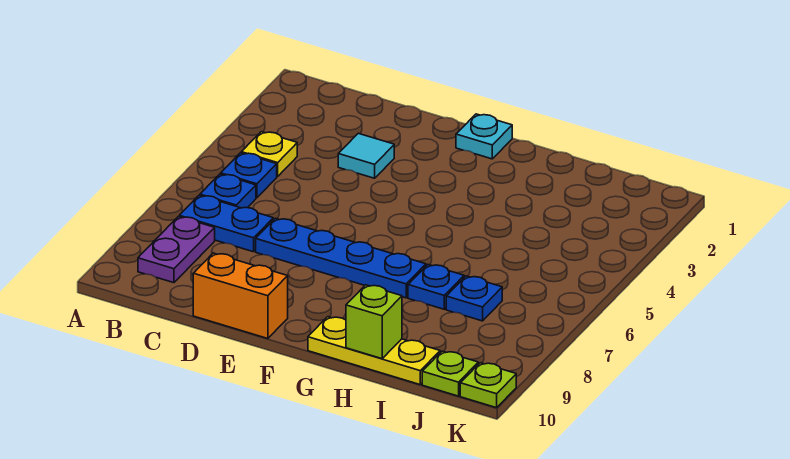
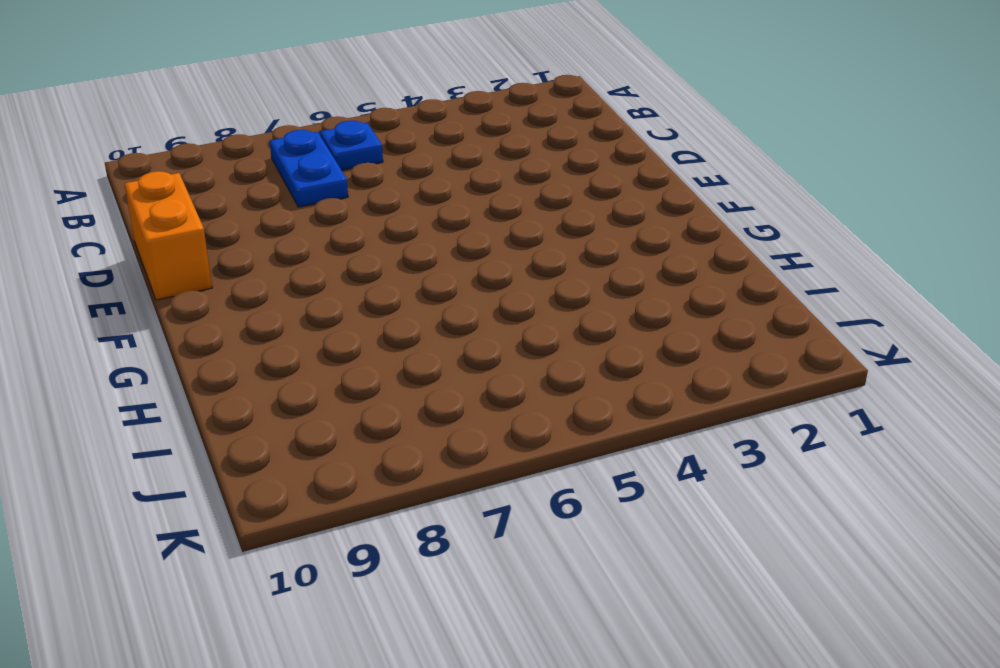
none -> yellow 1x1 plate [241,132,297,177]
none -> blue 1x1 plate [221,153,277,198]
none -> purple 1x2 plate [138,217,215,283]

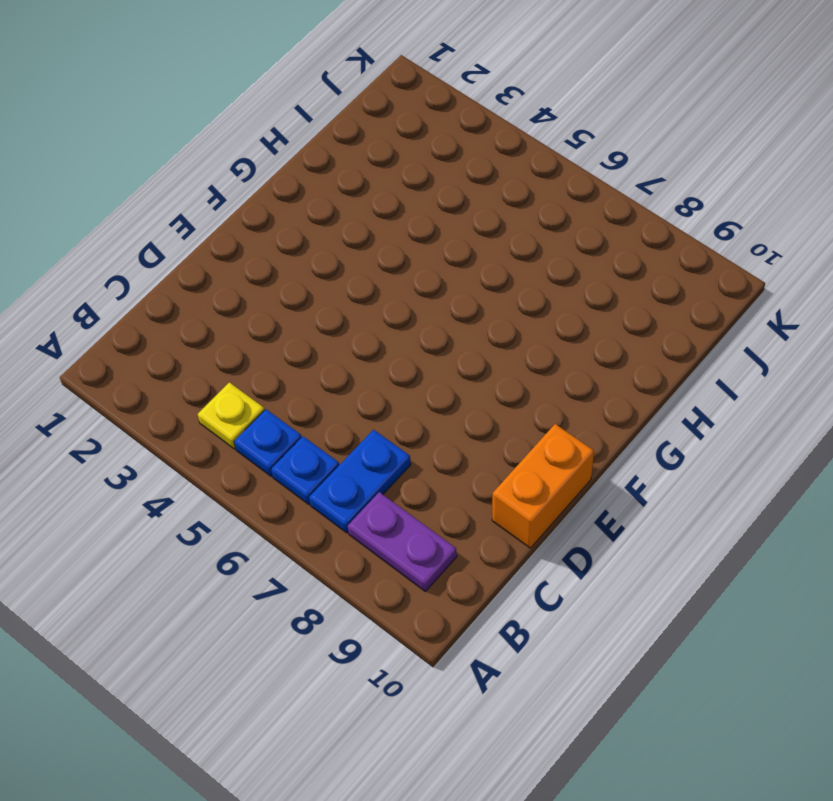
none -> cyan 1x1 tile [338,133,394,178]
none -> blue 1x4 plate [256,218,426,298]
none -> cyan 1x1 plate [456,114,512,159]

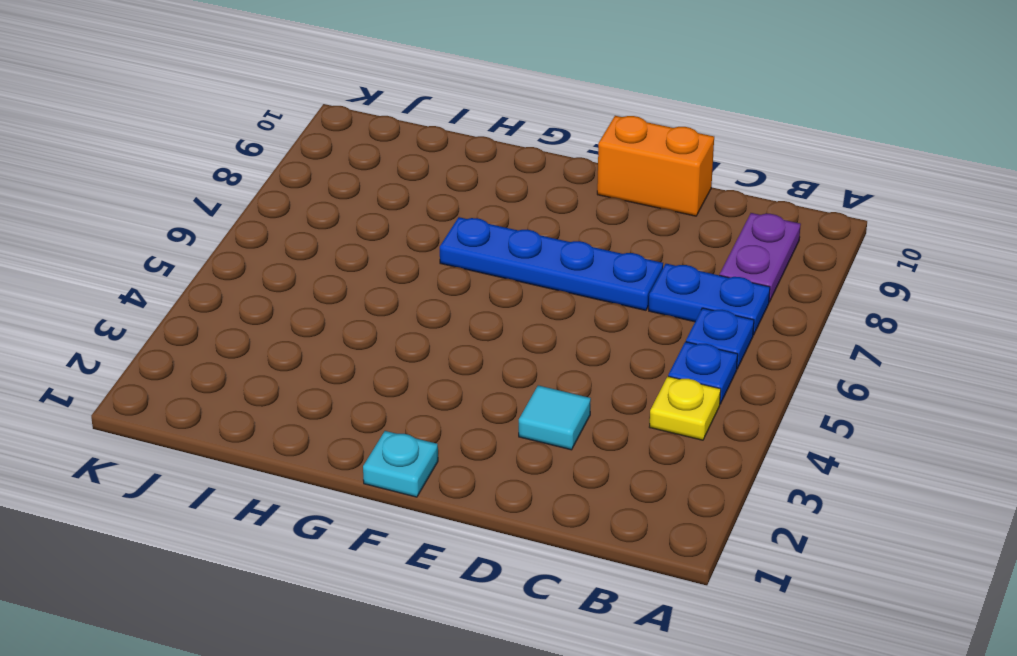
none -> yellow 1x3 plate [308,317,440,384]
none -> blue 1x1 plate [408,265,464,309]
none -> blue 1x1 plate [446,276,502,321]

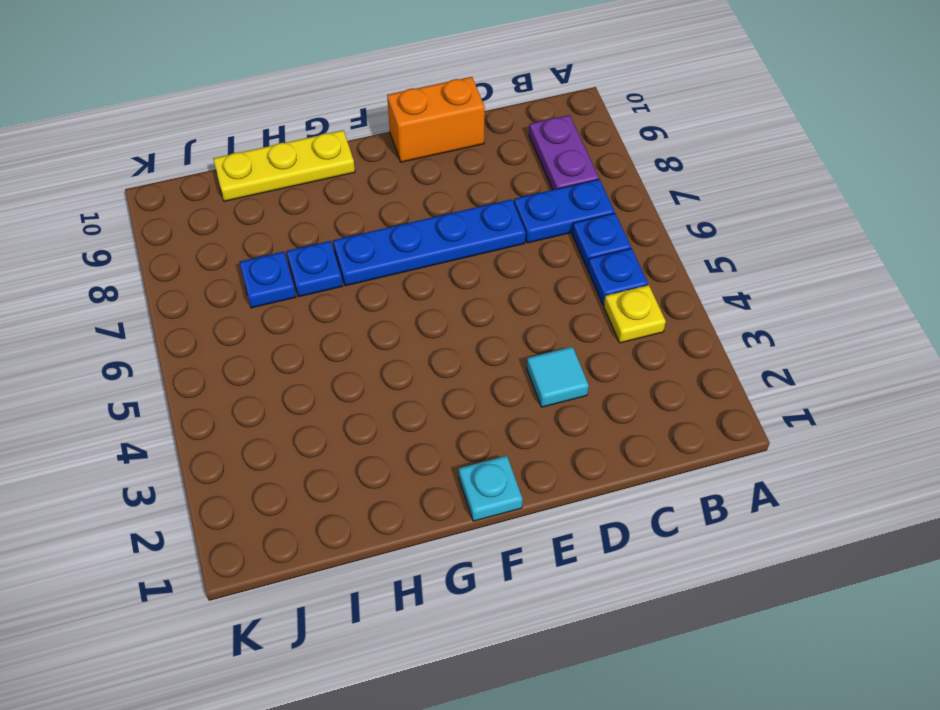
none -> lime 1x1 plate [422,351,478,396]
none -> lime 1x1 plate [460,363,516,408]
none -> lime 1x1 brick [346,285,402,359]

